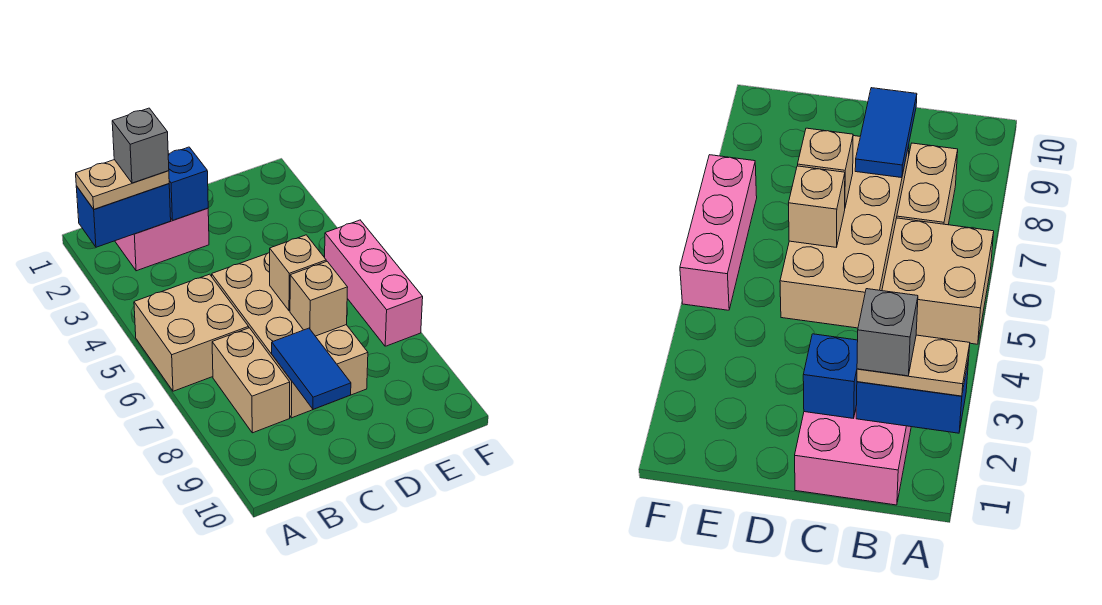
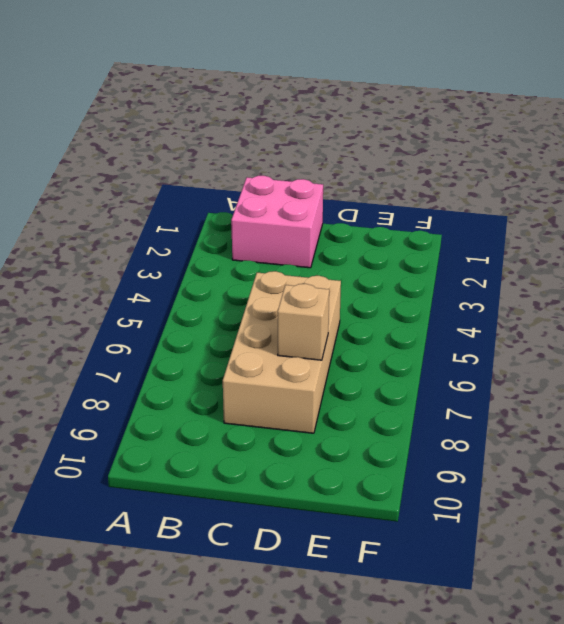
none -> tan 2x2 brick [134,274,249,391]
none -> tan 1x2 brick [212,328,290,433]
none -> pink 1x3 brick [325,220,423,346]

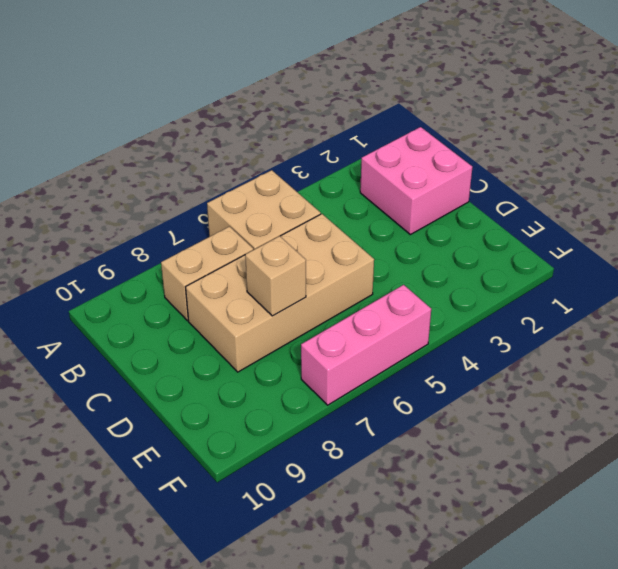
none -> blue 1x2 brick [76,184,171,247]
none -> blue 1x1 brick [168,147,208,220]
none -> blue 1x2 tile [272,328,351,409]

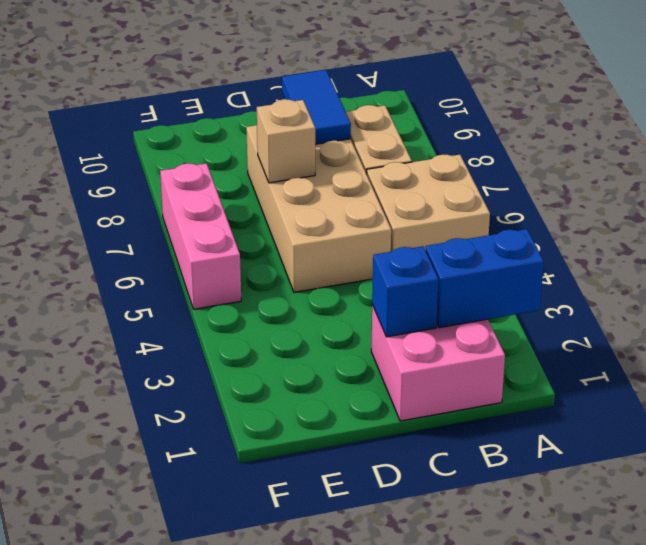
none -> tan 1x1 brick [270,235,326,311]
none -> tan 1x2 plate [76,160,169,209]
none -> grey 1x1 brick [112,108,169,183]

